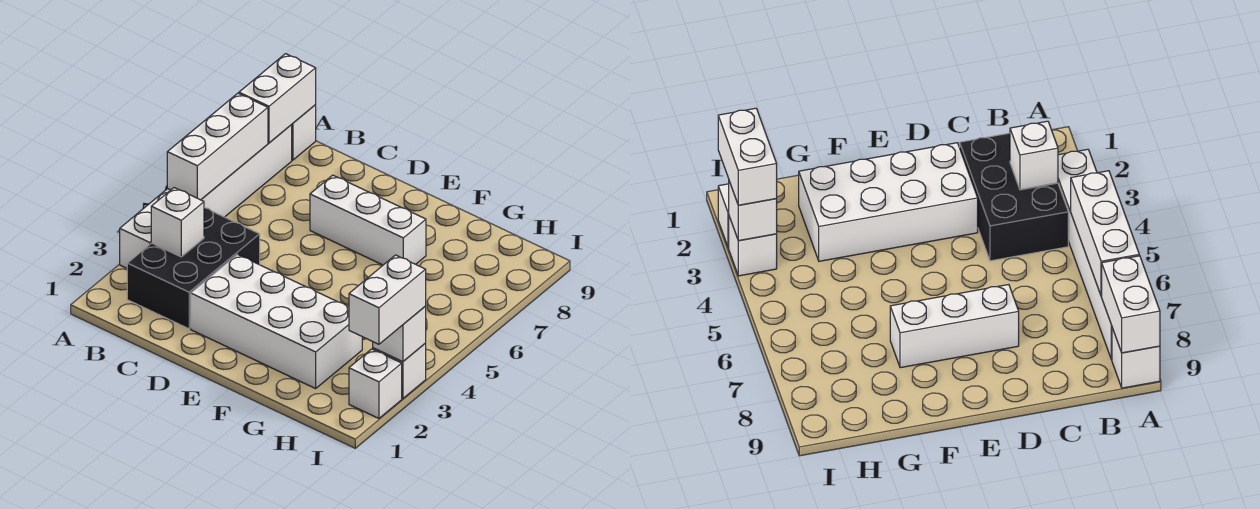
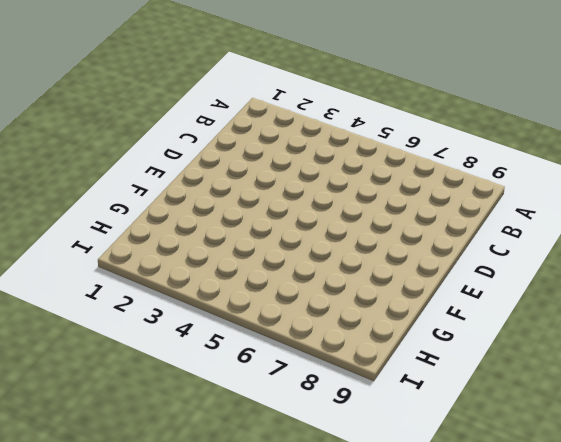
none -> white 1x6 brick [120,125,292,268]
none -> white 1x1 brick [292,105,316,160]
none -> black 2x3 brick [127,208,260,329]

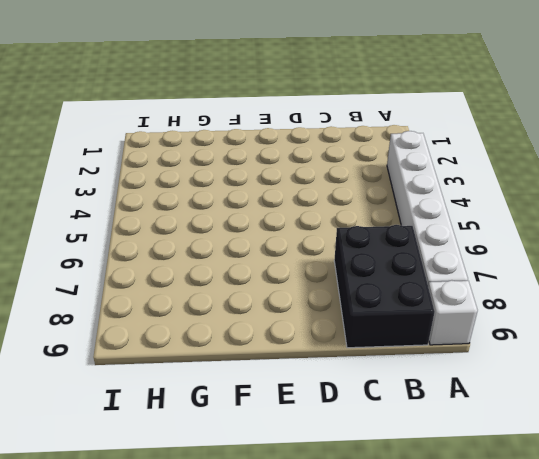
black 2x3 brick [334,225,435,348] -> black 2x3 brick moved to [127,208,260,329]
none -> white 2x4 brick [191,254,362,389]
none -> white 1x3 brick [310,175,426,265]
none -> white 1x1 brick [349,349,402,418]

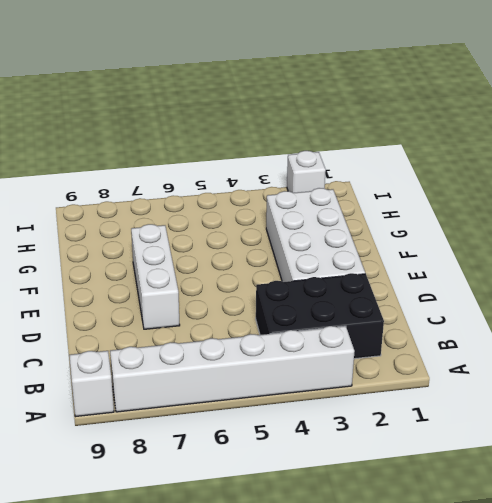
none -> white 1x1 brick [373,344,426,399]
none -> white 1x3 brick [167,93,268,200]
none -> white 1x2 brick [239,54,316,143]

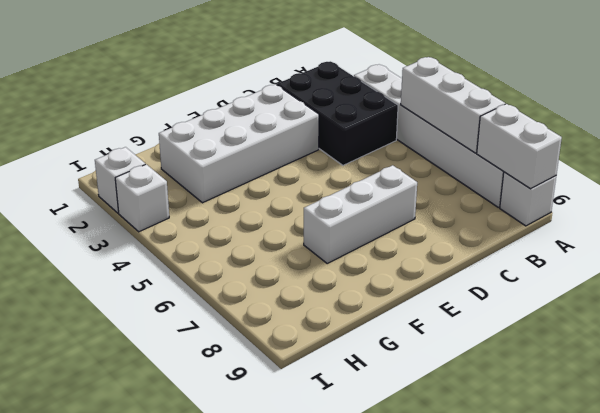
none -> white 1x1 brick [151,188,204,257]
none -> white 1x1 brick [373,307,426,362]
none -> white 1x2 brick [349,255,426,344]

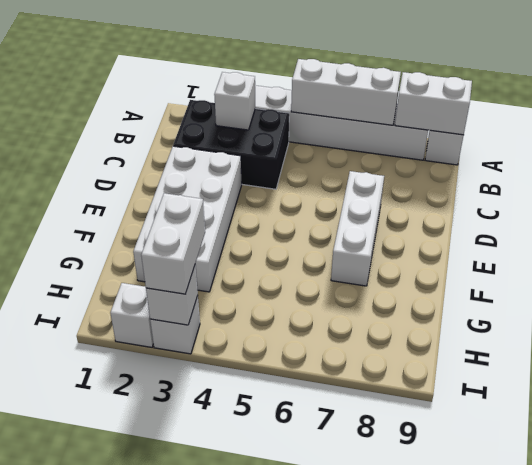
white 1x2 brick [141,193,205,294] -> white 1x2 brick turned to [349,255,426,344]

